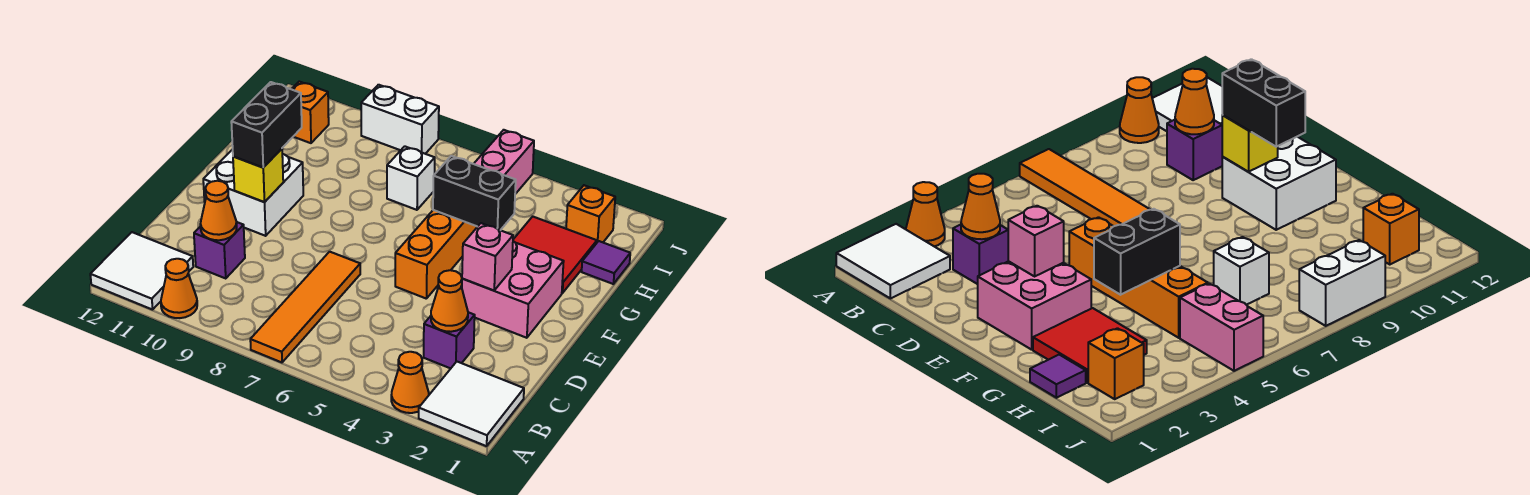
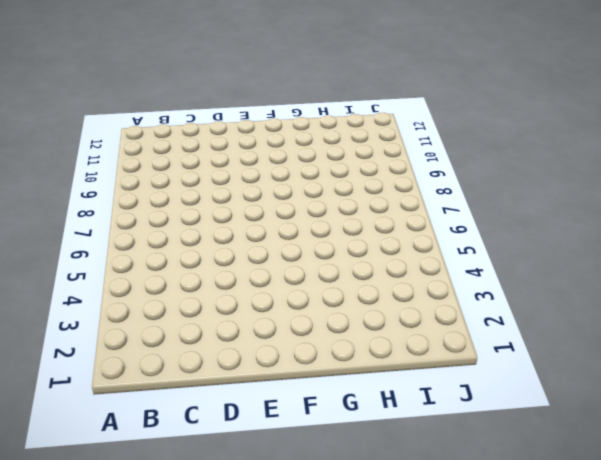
none -> white 2x2 tile [419,362,524,446]
none -> orange 1x1 cone [391,352,429,413]
none -> orange 1x4 tile [250,252,360,362]

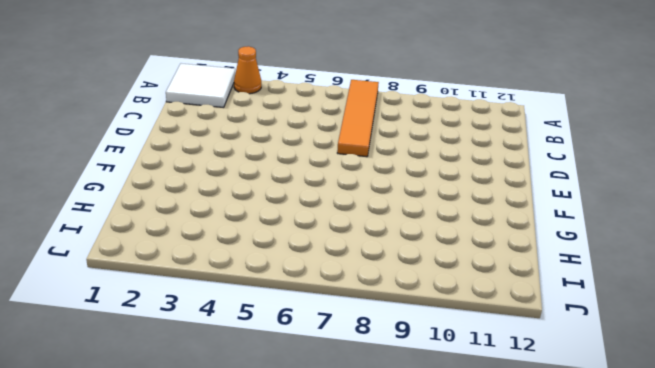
none -> orange 1x1 cone [161,259,197,318]
none -> white 2x2 tile [90,232,193,310]
none -> purple 1x1 brick [424,312,475,368]

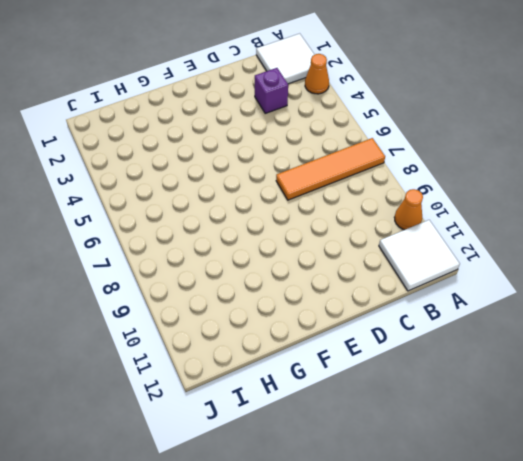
none -> purple 1x1 brick [194,222,245,278]
none -> pink 2x2 brick [462,241,564,338]
none -> orange 1x4 brick [395,210,477,299]

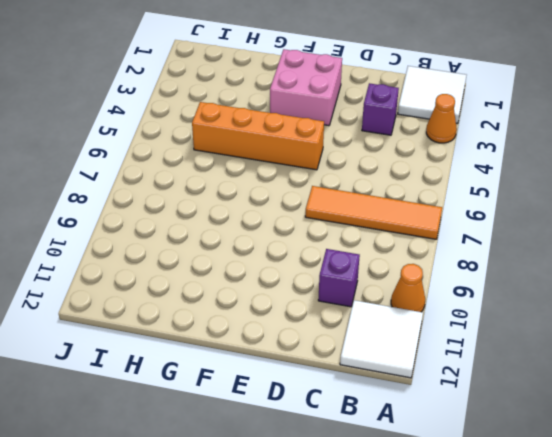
none -> white 2x2 brick [203,149,303,236]
none -> red 2x2 tile [513,217,597,293]
none -> purple 1x1 tile [582,241,630,284]

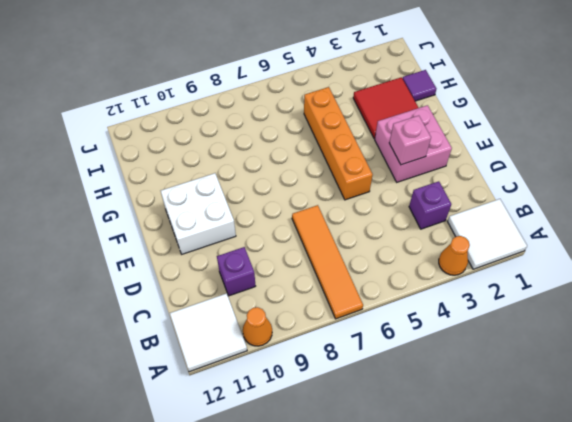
none -> white 1x1 brick [387,146,435,210]
none -> orange 1x1 brick [566,185,615,242]
none -> pink 1x2 brick [474,130,534,194]

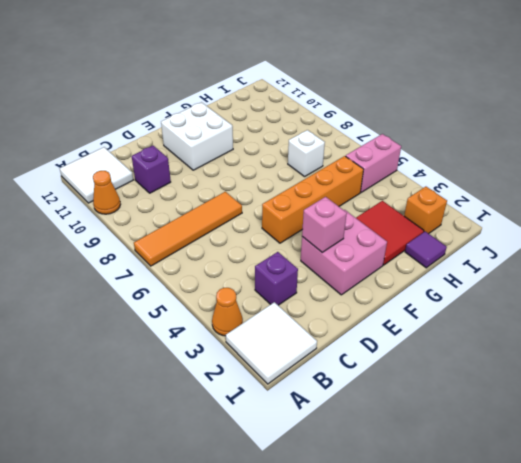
none -> orange 1x1 brick [292,82,329,143]
none -> white 1x2 brick [361,85,439,154]
none -> orange 1x1 cone [431,270,468,332]

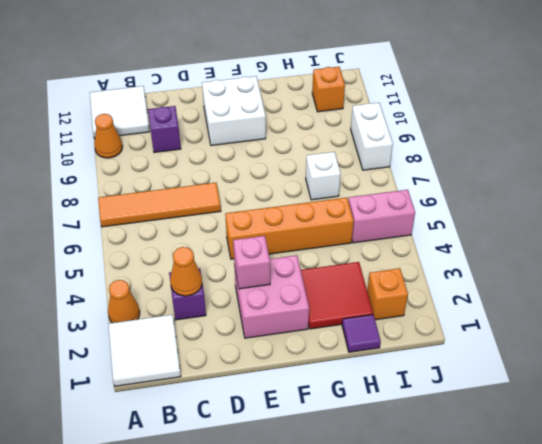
none -> orange 1x1 cone [200,181,237,240]
none -> yellow 1x1 brick [233,149,283,202]
none -> black 1x2 brick [433,156,516,230]

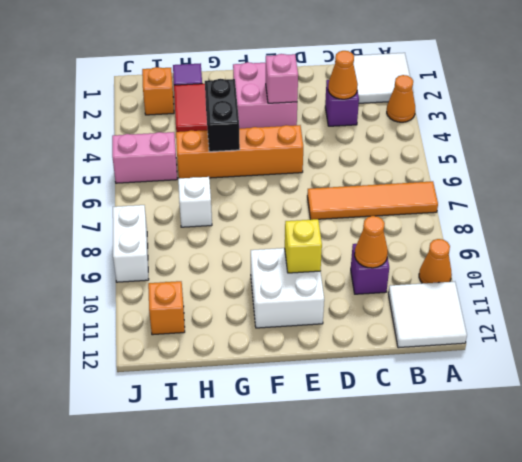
none -> black 1x2 brick [231,82,302,167]

